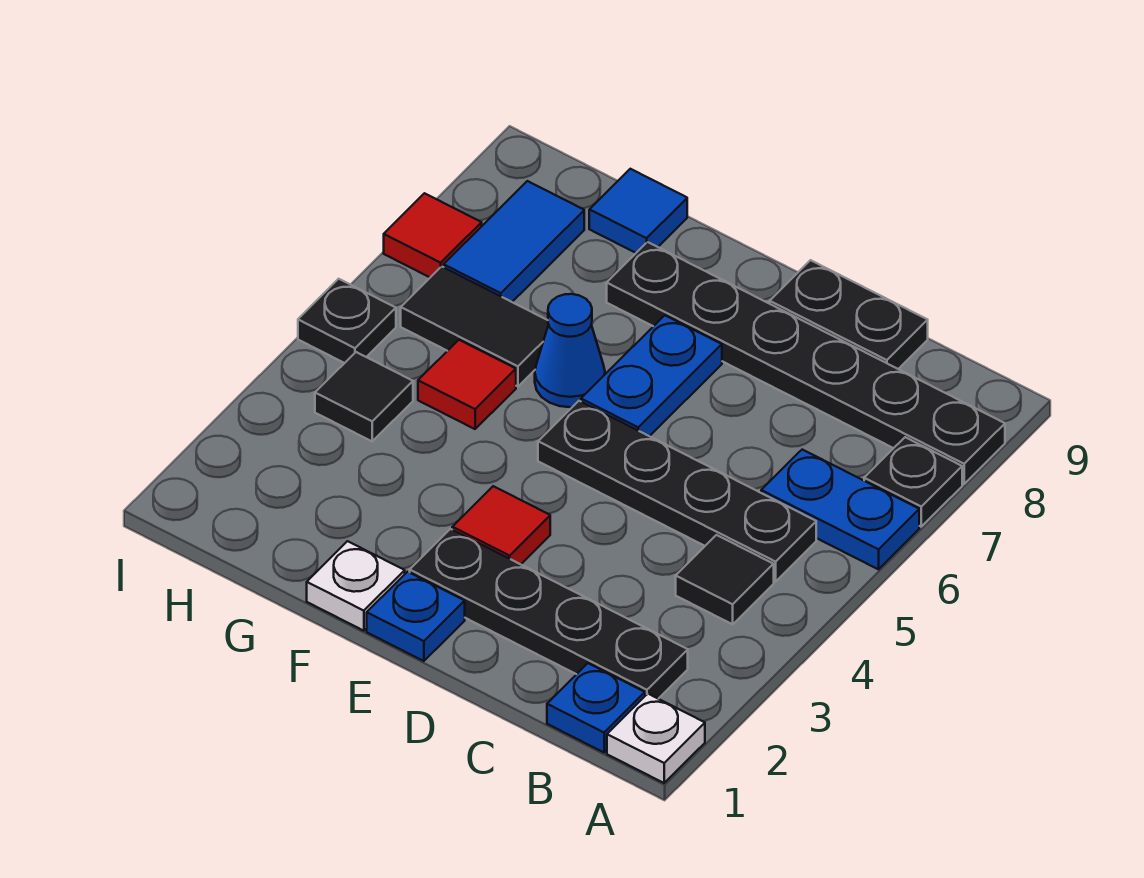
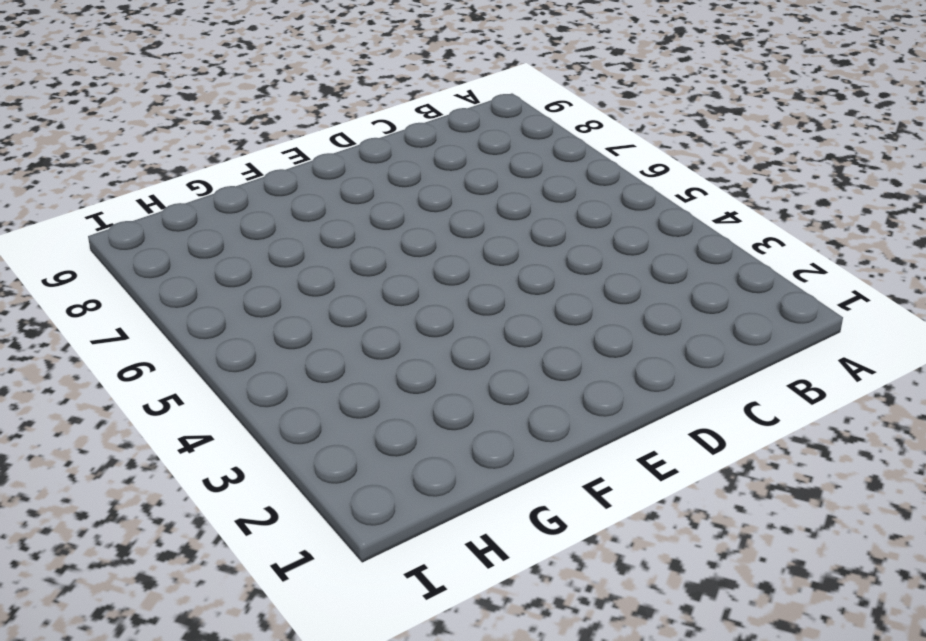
none -> white 1x1 plate [607,694,705,783]
none -> blue 1x2 plate [761,450,919,569]
none -> black 1x1 plate [864,437,962,526]

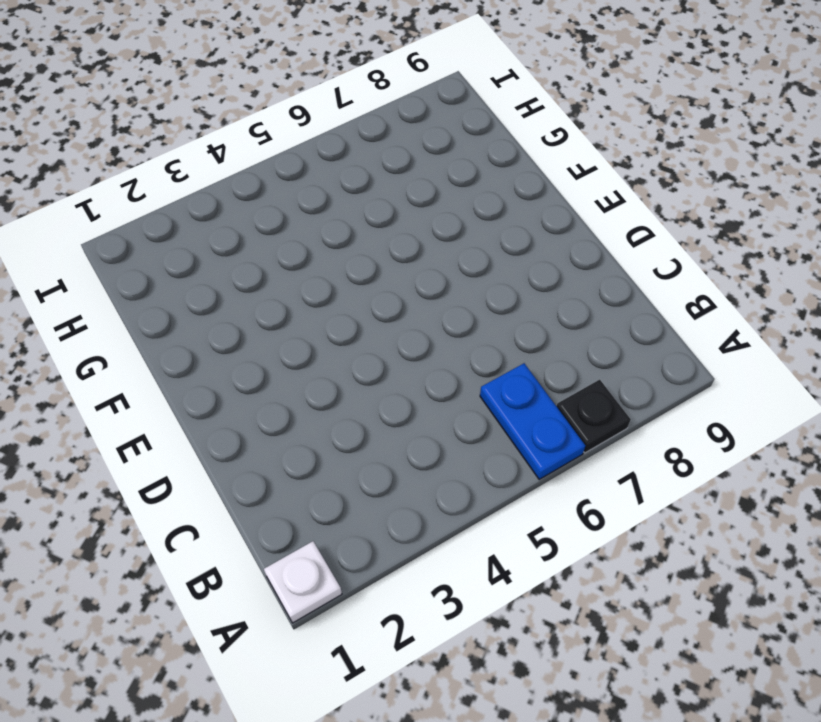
none -> black 1x6 plate [607,242,1005,484]
none -> blue 1x1 plate [547,663,645,752]
none -> black 1x4 plate [410,529,688,699]

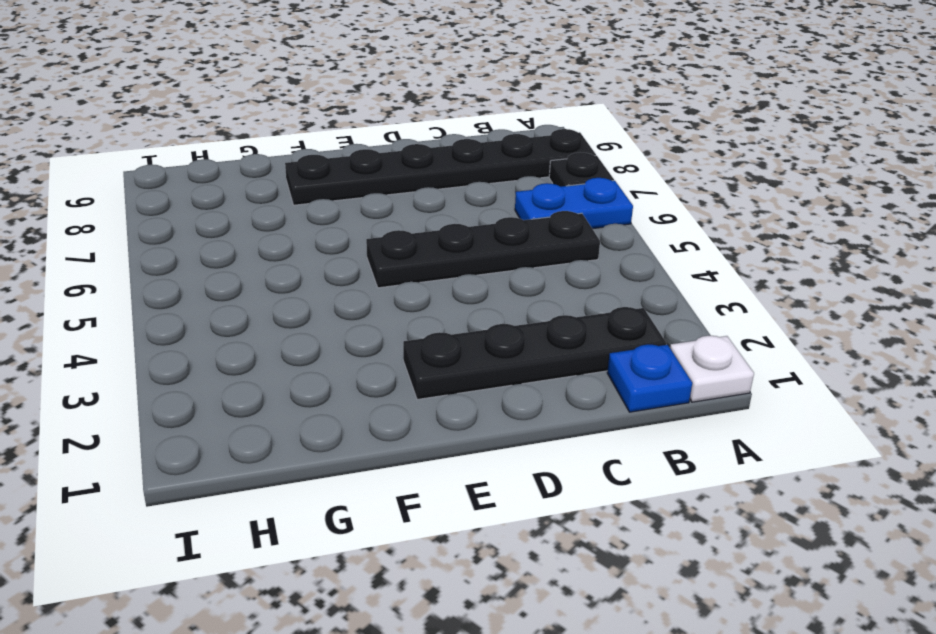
none -> black 1x1 tile [676,535,774,624]
none -> black 1x2 plate [770,260,928,369]
none -> blue 1x1 plate [367,572,465,661]

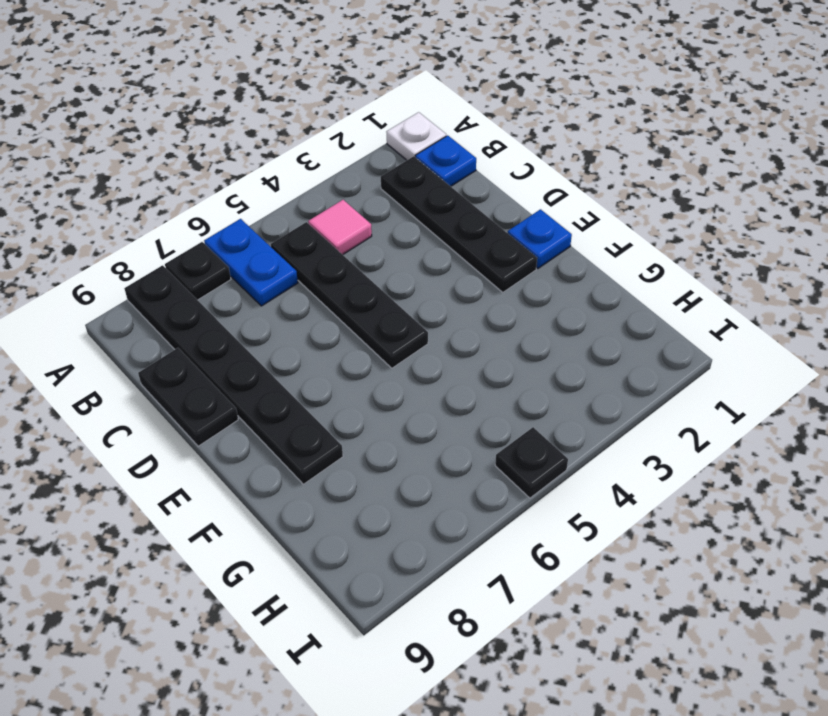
pink 1x1 tile [308,200,372,255] -> black 1x1 tile [676,535,774,624]
none -> red 1x1 tile [452,486,550,564]
none -> blue 1x2 plate [581,315,722,436]
none -> white 1x1 plate [307,541,405,631]

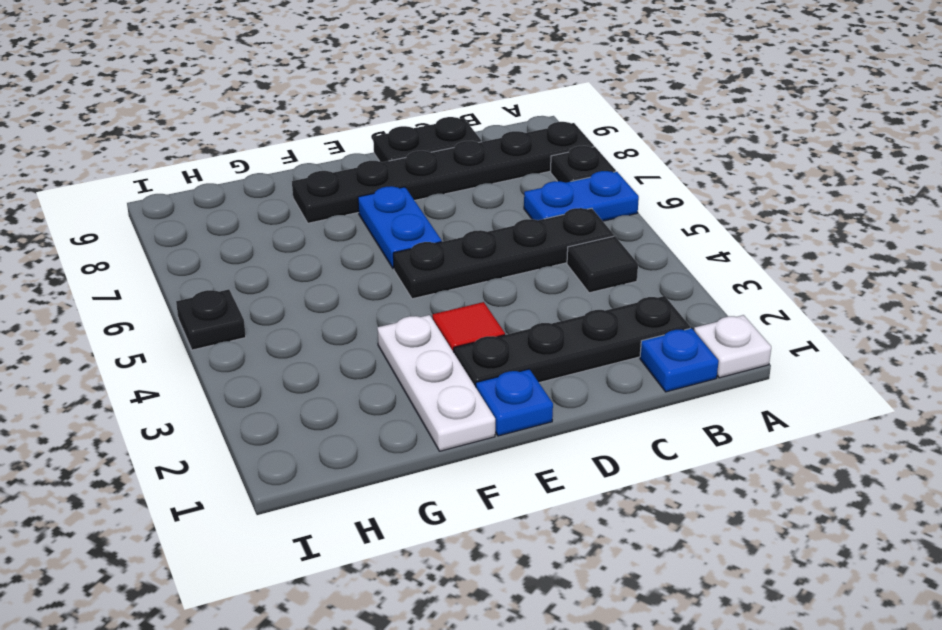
white 1x3 plate [377,315,495,451] -> white 1x1 plate [307,541,405,631]
none -> blue 1x1 cone [535,294,605,407]
none -> red 1x1 tile [418,340,516,429]
none -> black 1x2 tile [401,266,549,386]

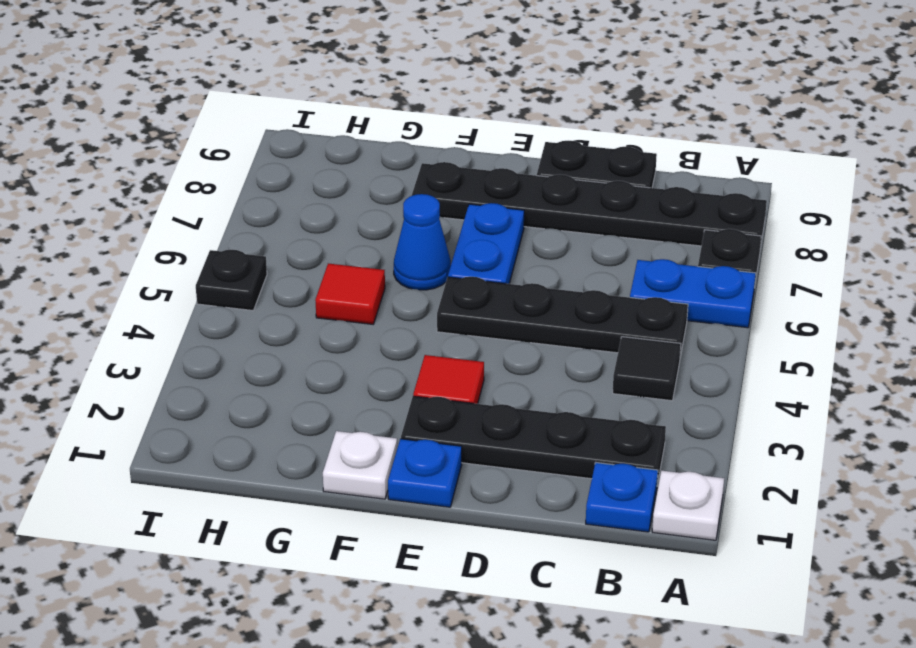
none -> black 1x2 tile [401,266,549,386]
none -> blue 1x1 tile [589,169,687,253]
none -> black 1x1 tile [315,352,413,441]

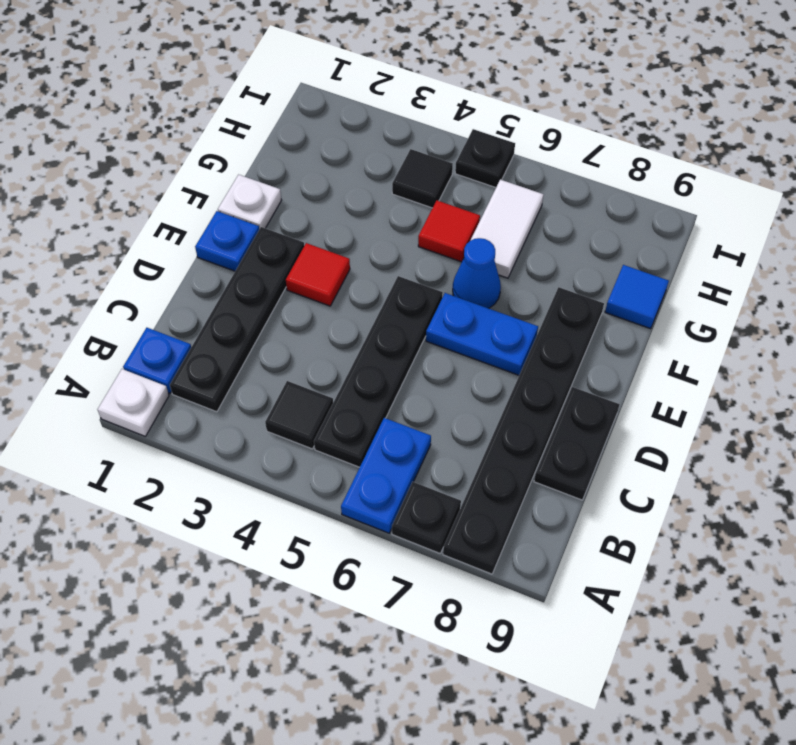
white 1x2 tile [471,180,544,278] -> black 1x2 tile [401,266,549,386]
none -> blue 1x2 tile [444,181,584,302]
none -> red 1x1 tile [384,193,482,277]

